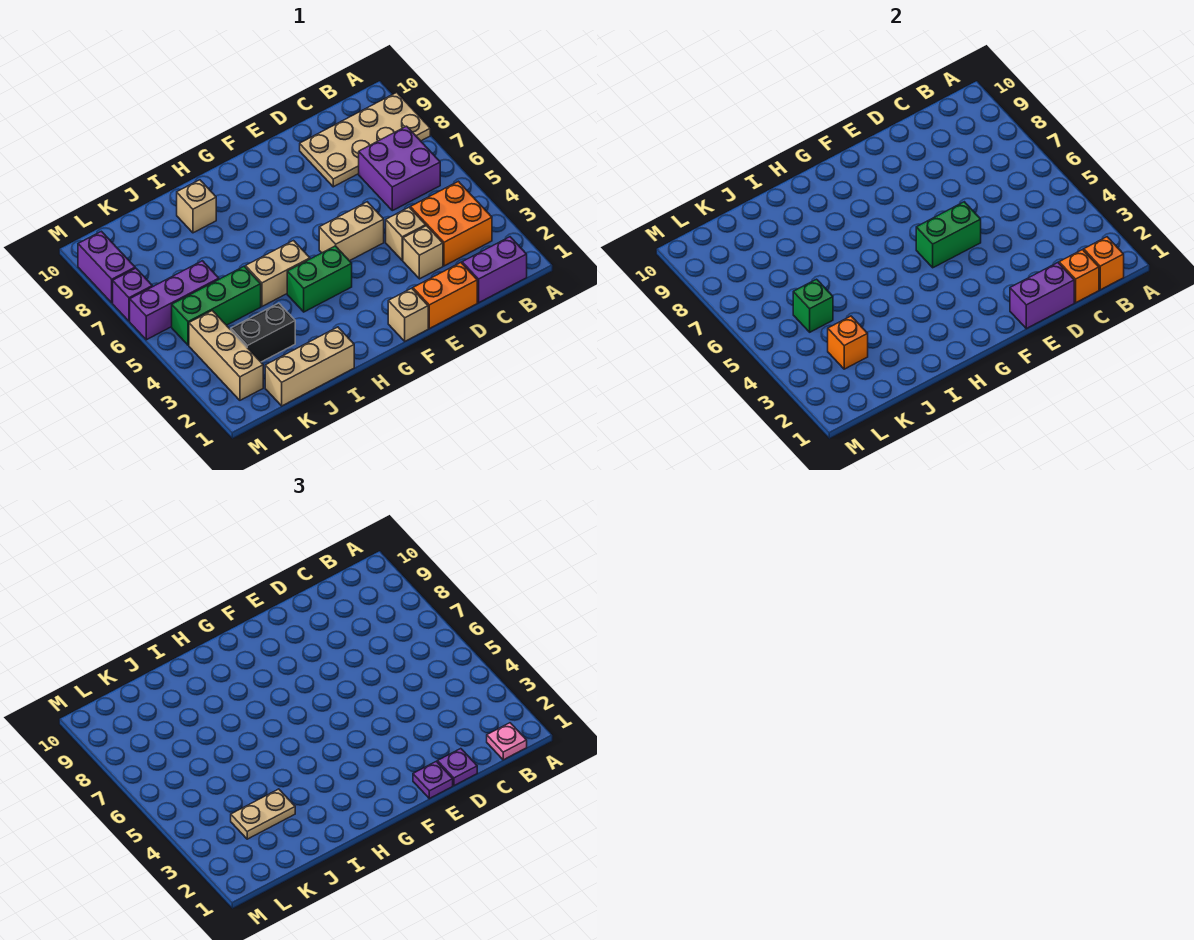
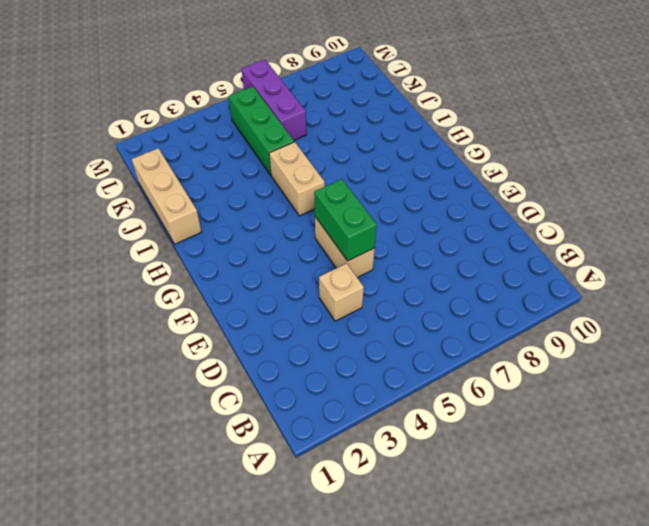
none -> tan 2x4 plate [300,92,430,187]
none -> purple 1x2 brick [462,237,527,303]
none -> orange 2x2 brick [410,181,492,266]

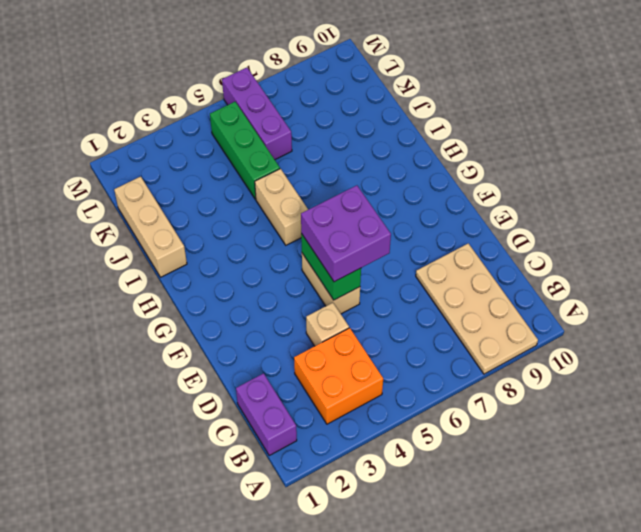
purple 2x2 brick [301,185,391,282] -> purple 2x2 brick moved to [359,126,440,211]
none -> orange 1x2 brick [413,263,477,329]
none -> tan 1x1 brick [403,226,443,279]
none -> tan 1x1 brick [388,288,428,341]

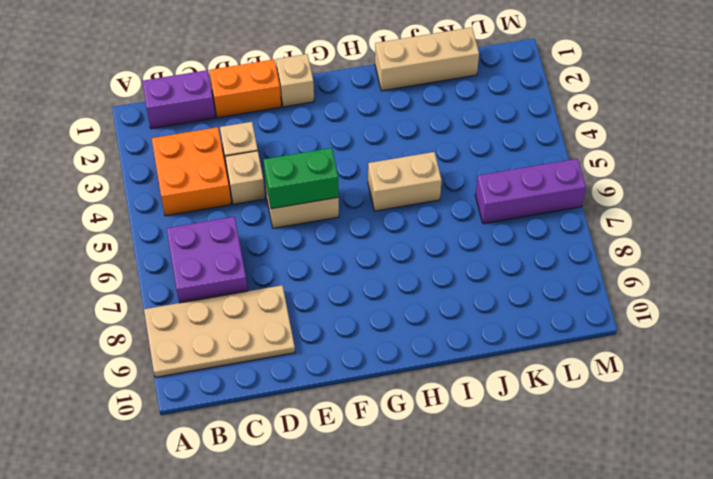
none -> green 1x2 brick [287,246,352,312]
none -> tan 1x1 brick [177,180,216,233]
none -> black 1x2 brick [231,303,295,362]

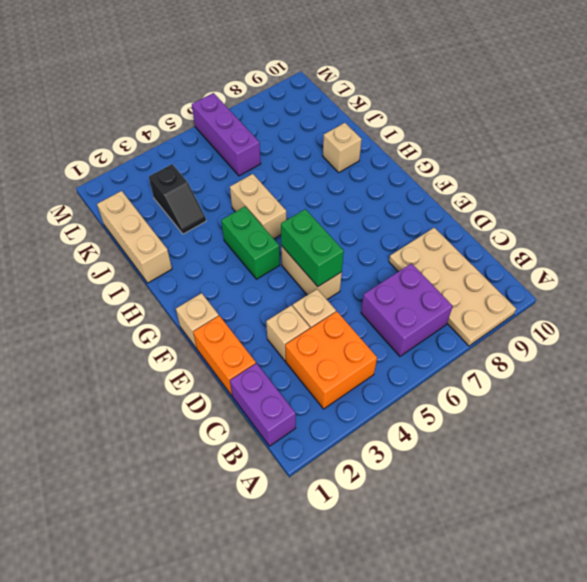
black 1x2 slope [149,164,206,234] -> black 1x2 brick [231,303,295,362]
none -> green 1x3 brick [172,266,261,345]
none -> tan 1x3 brick [189,311,263,400]
none -> purple 1x1 brick [113,268,152,321]

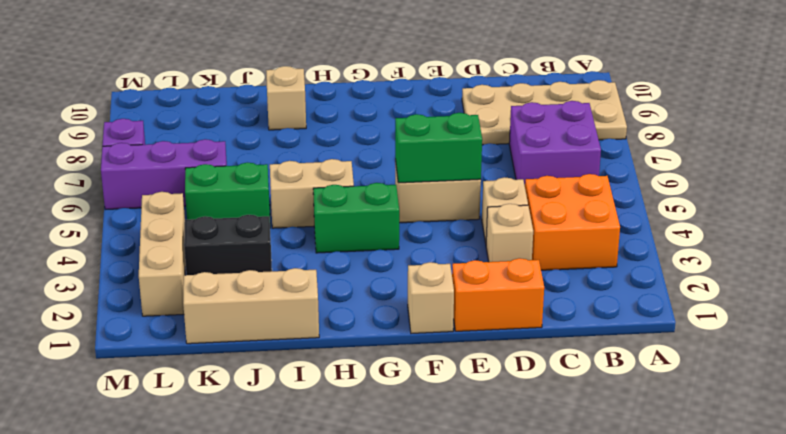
green 1x2 brick [185,162,270,220] -> green 1x3 brick [172,266,261,345]
none -> purple 1x2 brick [462,237,527,303]
none -> purple 1x2 brick [78,231,135,303]
none -> orange 1x1 brick [1084,237,1124,290]

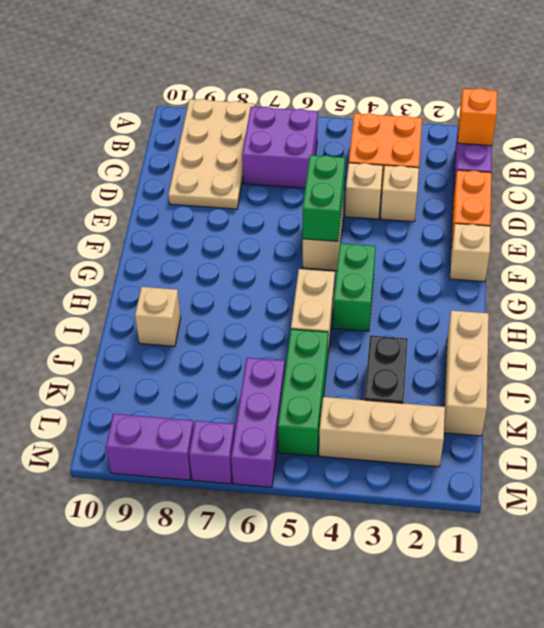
none -> orange 1x1 brick [1059,250,1099,303]
none -> purple 1x2 brick [1010,263,1074,329]
none -> orange 1x1 brick [828,316,868,369]

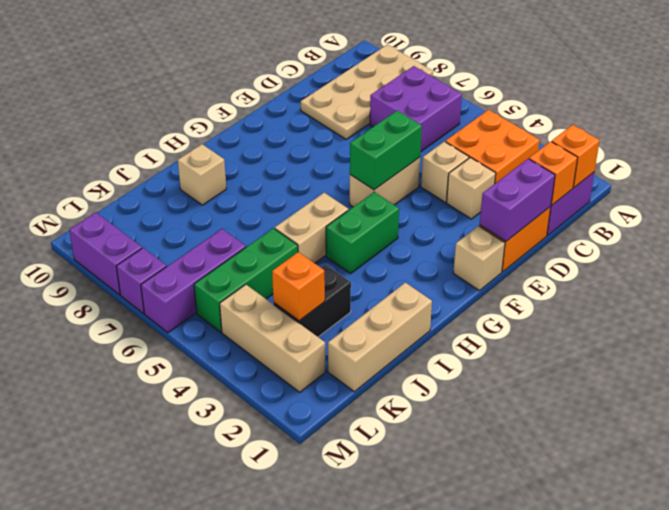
none -> green 1x1 brick [793,279,833,332]
none -> pink 1x1 plate [487,723,527,760]
none -> purple 1x1 plate [438,749,477,786]

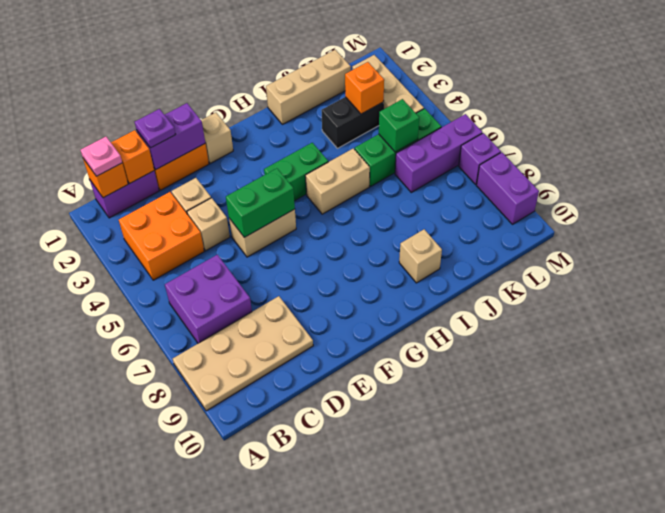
none -> purple 1x1 plate [413,761,453,799]
none -> tan 1x2 plate [231,789,295,839]

